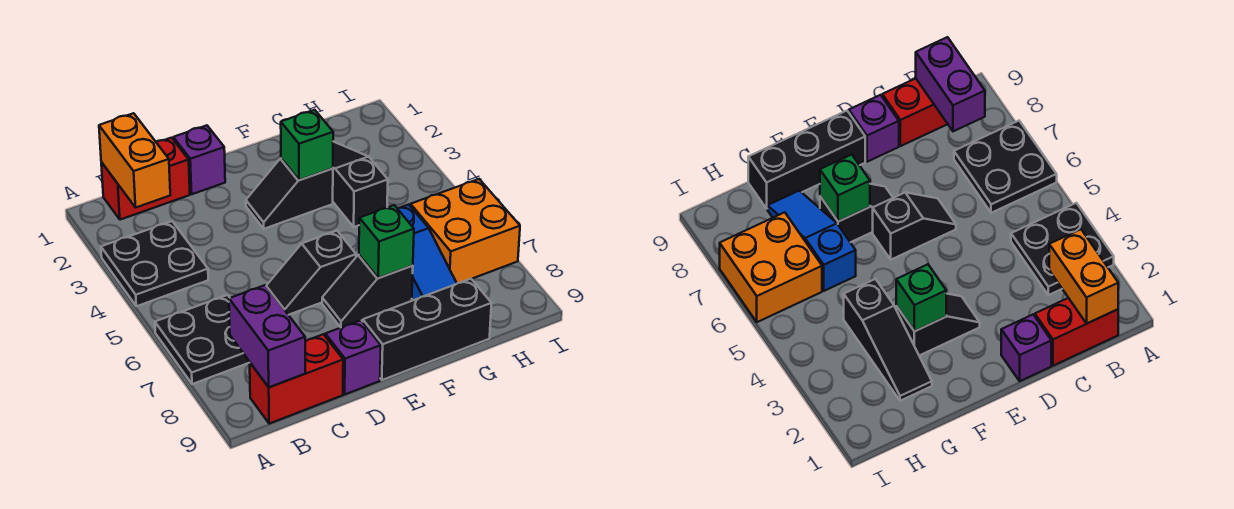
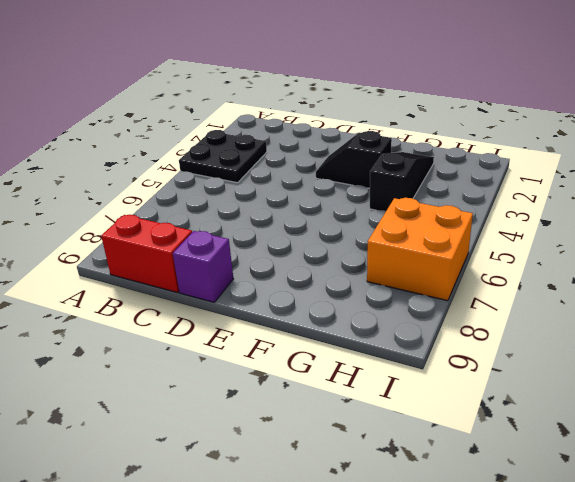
none -> black 2x2 plate [155,295,250,384]
none -> red 1x2 brick [101,138,190,220]
none -> purple 1x1 brick [173,125,225,194]

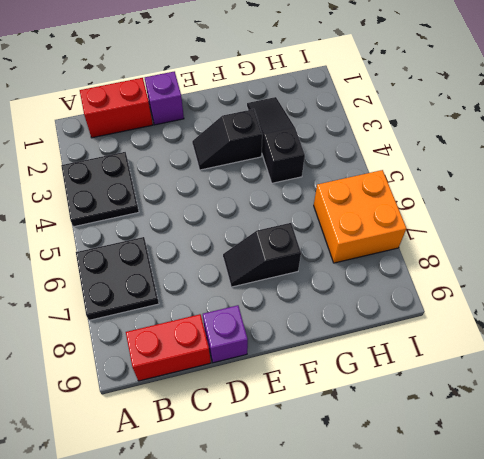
none -> black 1x2 slope [266,231,356,315]
none -> black 1x3 brick [363,279,492,380]
none -> blue 1x3 slope [397,205,457,300]

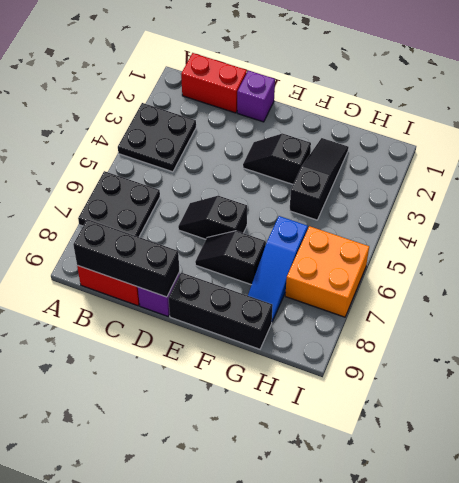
black 1x3 brick [73,219,180,297] -> purple 1x2 brick [229,285,305,387]
none -> orange 1x2 brick [99,113,170,207]
none -> green 1x1 brick [281,110,333,180]
none -> green 1x1 brick [359,205,414,278]

